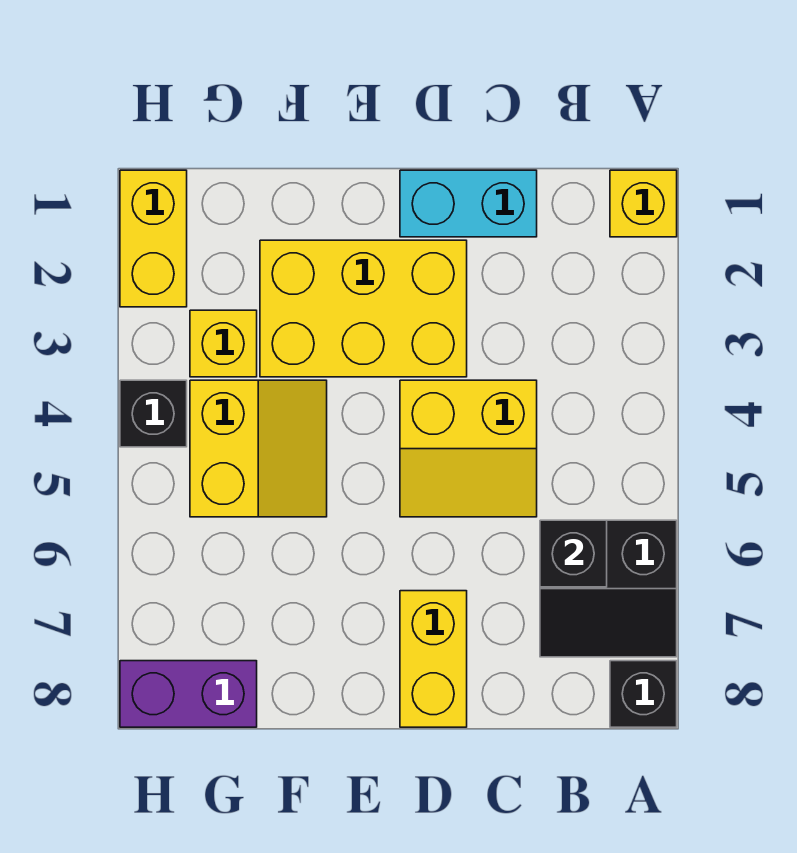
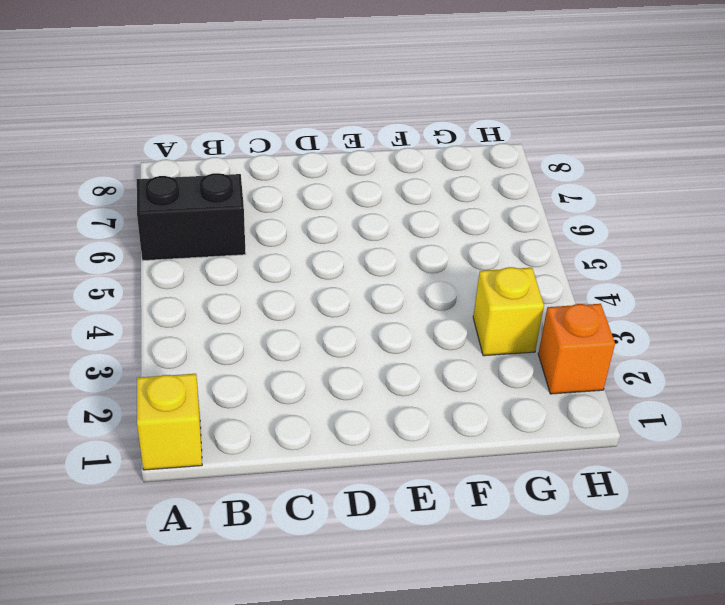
orange 1x1 brick [538,304,615,394] -> yellow 1x2 brick [120,170,187,307]
none -> black 1x1 brick [610,661,677,727]
none -> cyan 1x2 brick [400,170,537,237]
none -> yellow 2x2 slope [400,380,537,517]

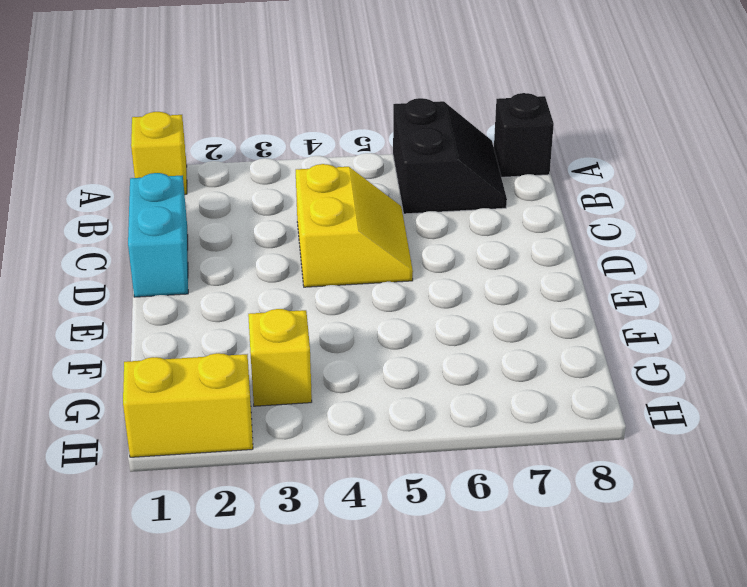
none -> yellow 2x3 brick [260,240,467,377]
none -> yellow 1x2 brick [400,591,467,727]
none -> yellow 2x2 slope [190,380,327,517]

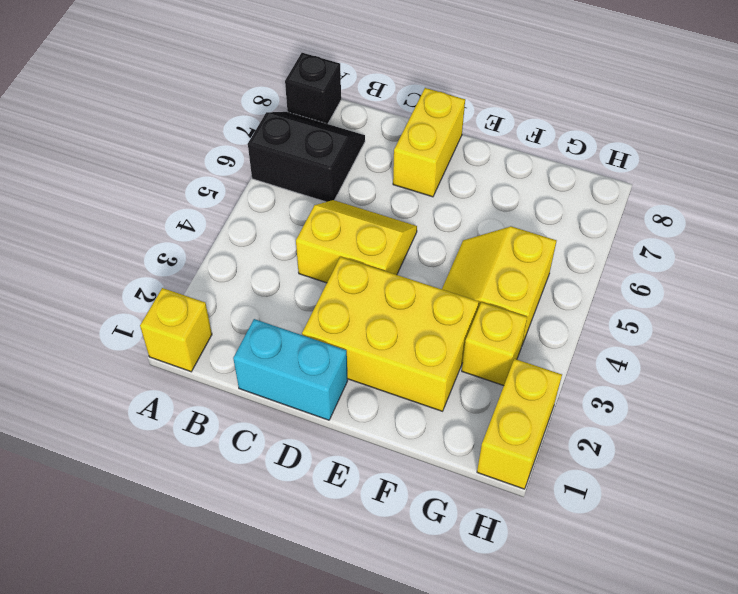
none -> purple 1x2 brick [120,661,257,727]
none -> black 1x1 brick [120,380,187,447]
none -> black 1x1 brick [540,520,607,587]

